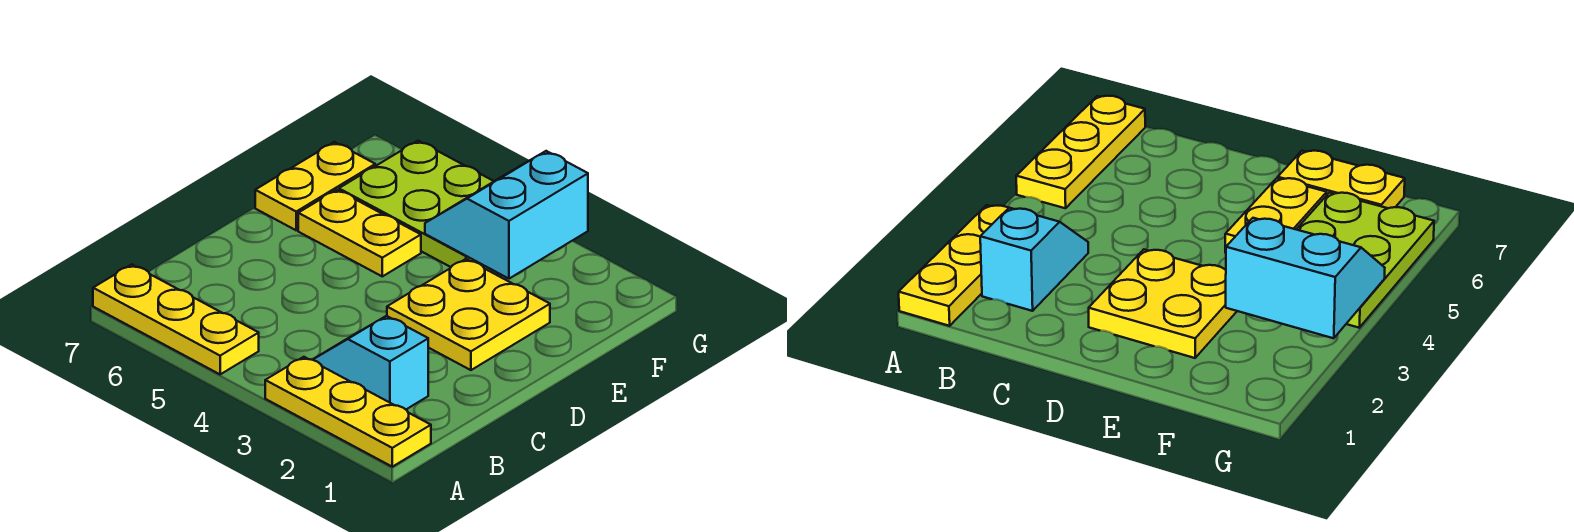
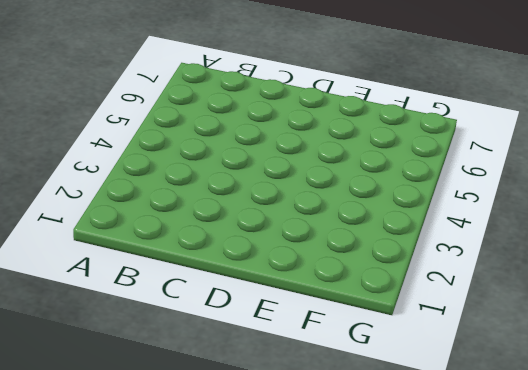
none -> yellow 1x3 plate [265,357,431,467]
none -> yellow 1x3 plate [93,264,259,374]

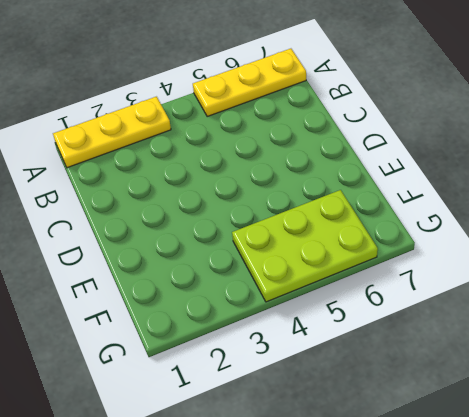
none -> cyan 1x2 slope [313,316,428,409]
none -> yellow 2x2 plate [387,259,550,370]

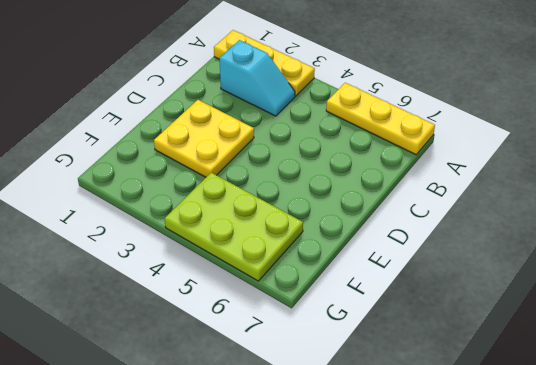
none -> yellow 1x2 plate [298,190,421,276]
none -> yellow 1x2 plate [255,142,375,230]

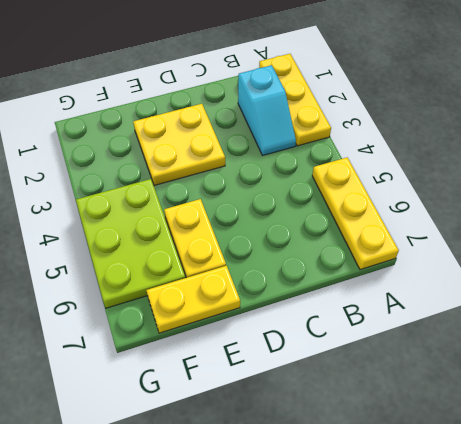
none -> cyan 2x2 slope [425,151,588,279]

